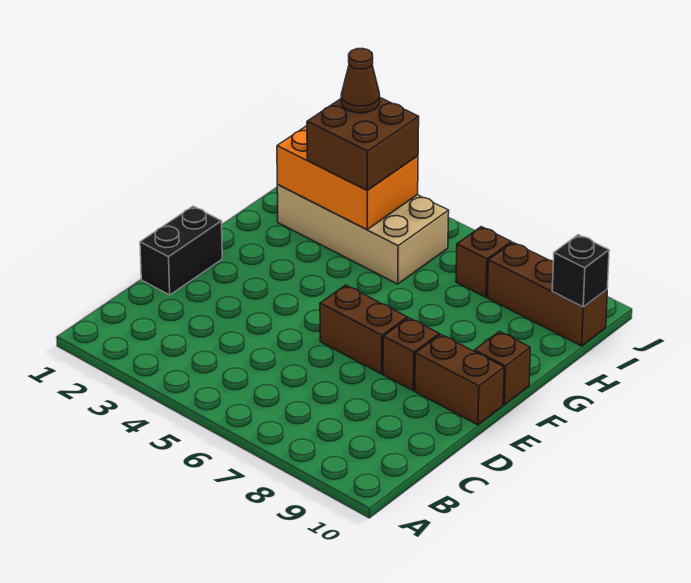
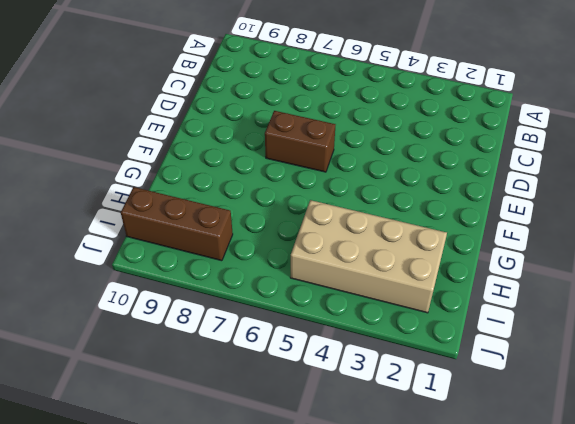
none -> black 1x2 brick [140,206,222,295]
none -> brown 1x1 brick [383,318,439,391]
none -> brown 1x2 brick [415,334,504,425]

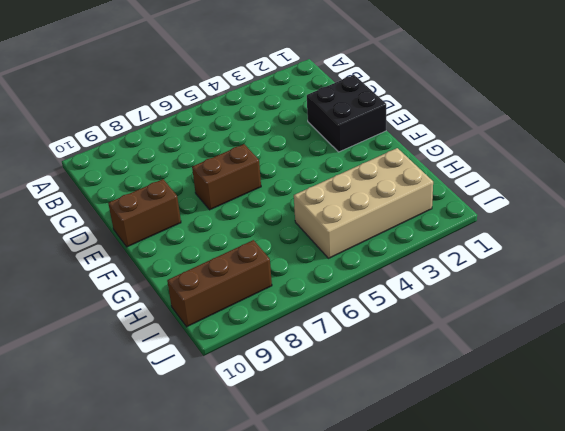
black 2x2 brick [307,75,386,152] -> black 1x2 brick [140,206,222,295]
none -> brown 1x1 brick [383,318,439,391]
none -> brown 1x1 brick [474,332,530,405]
none -> brown 1x1 brick [456,227,511,297]

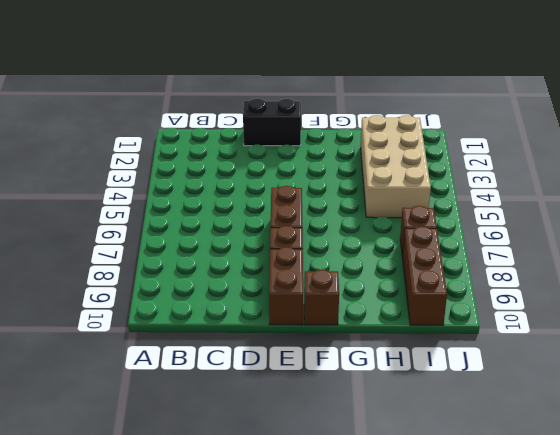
none -> orange 2x3 brick [277,126,418,230]
none -> black 1x1 brick [552,235,609,307]
none -> brown 2x2 brick [307,98,419,190]

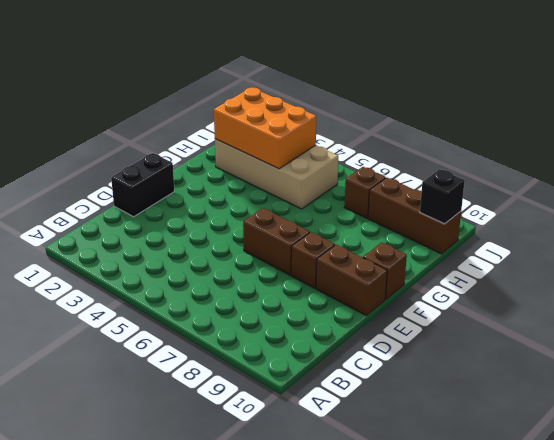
none -> brown 2x2 brick [307,98,419,190]
none -> brown 1x1 cone [341,49,380,113]

